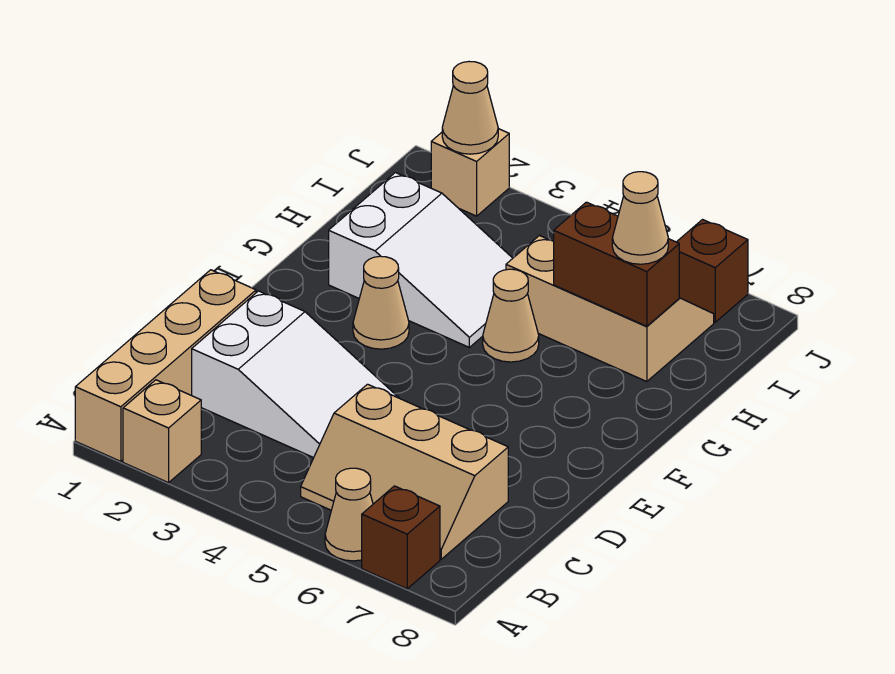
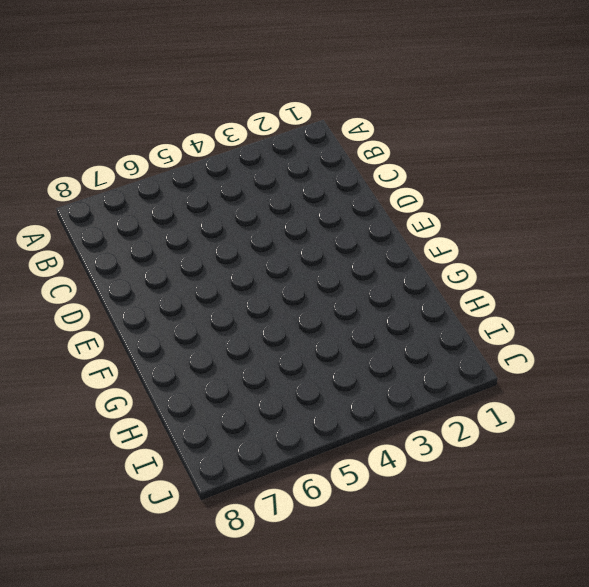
none -> tan 1x4 brick [75,270,256,461]
none -> tan 1x1 brick [123,380,201,483]
none -> tan 1x1 cone [325,468,373,561]

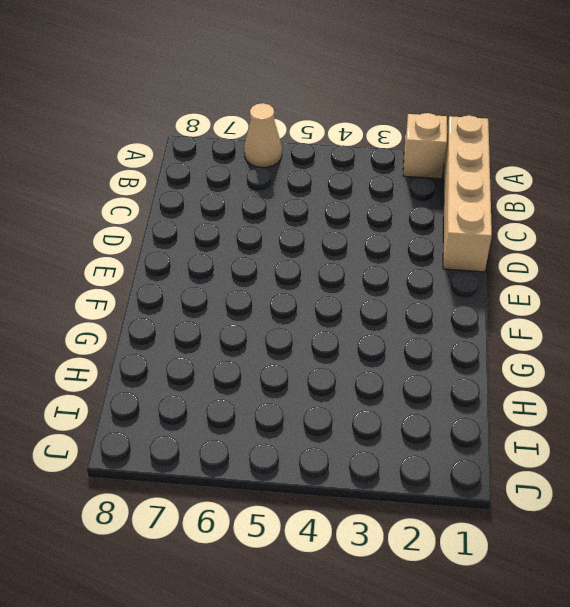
none -> brown 1x1 brick [362,486,440,589]
none -> tan 2x3 slope [301,384,508,559]
none -> white 2x3 slope [192,291,399,458]

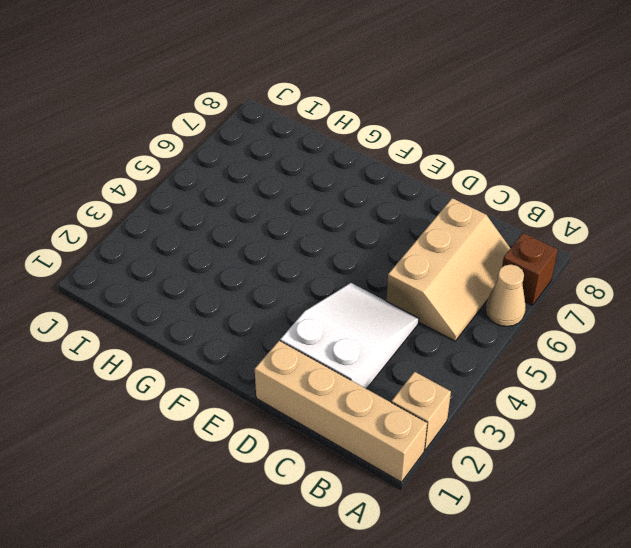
none -> tan 1x1 cone [353,256,409,349]
none -> white 2x3 slope [329,173,513,347]
none -> tan 1x1 cone [483,269,539,362]

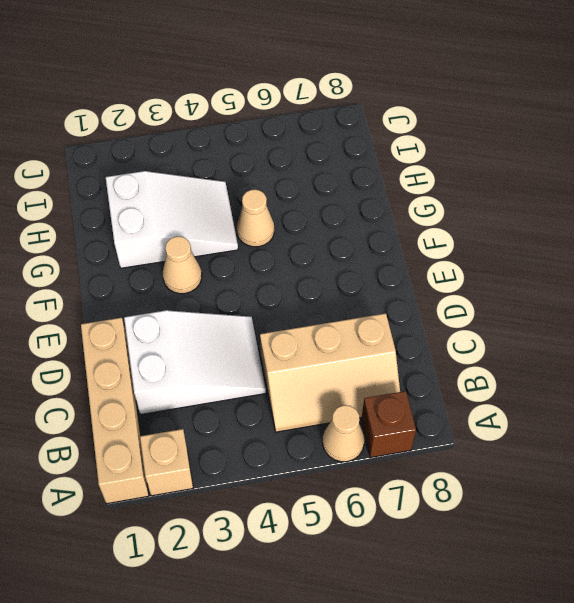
none -> tan 2x3 slope [506,236,714,382]
none -> tan 1x1 brick [431,129,509,216]
none -> brown 1x1 brick [677,220,748,322]

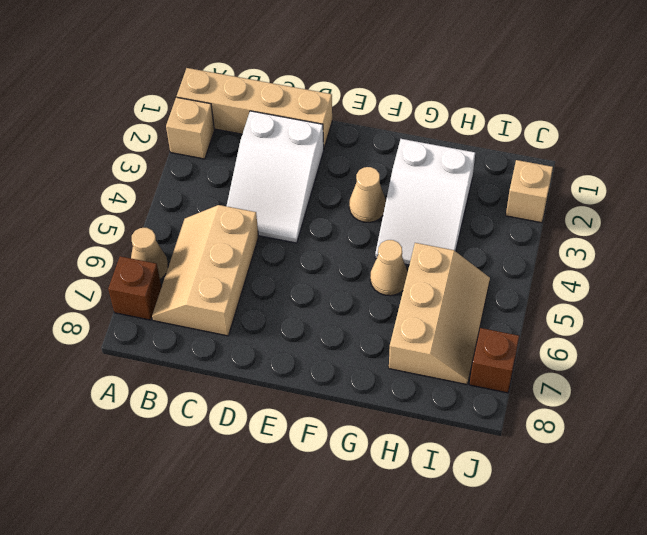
none -> brown 1x2 brick [554,202,679,326]
none -> tan 1x1 cone [442,62,498,154]
none -> tan 1x1 cone [612,172,668,264]

